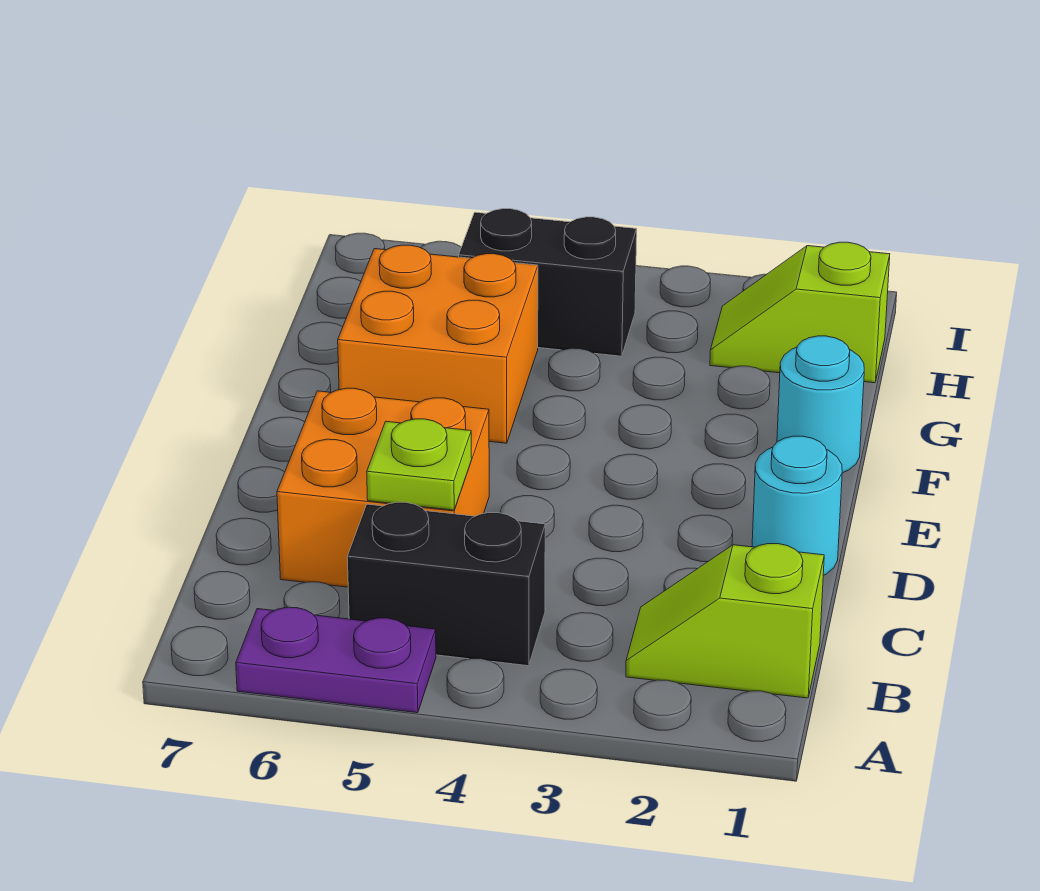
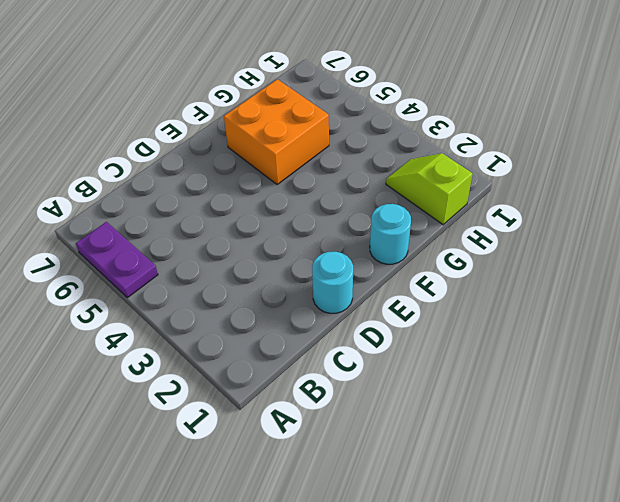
none -> lime 1x2 slope [626,544,824,698]
none -> black 1x2 brick [347,502,545,666]

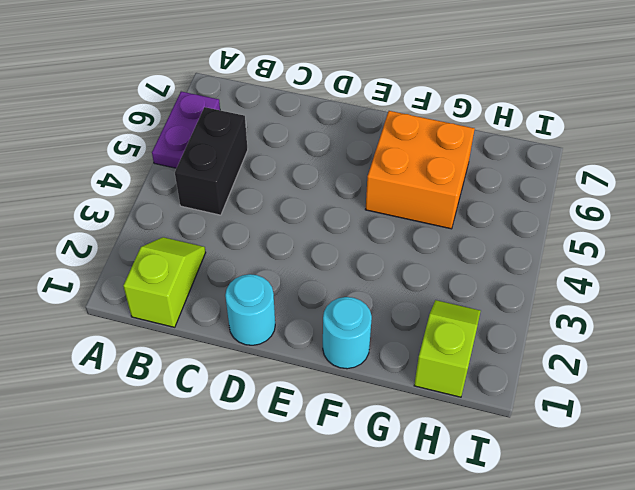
none -> orange 2x2 brick [277,388,489,587]
none -> black 1x2 brick [459,209,637,356]

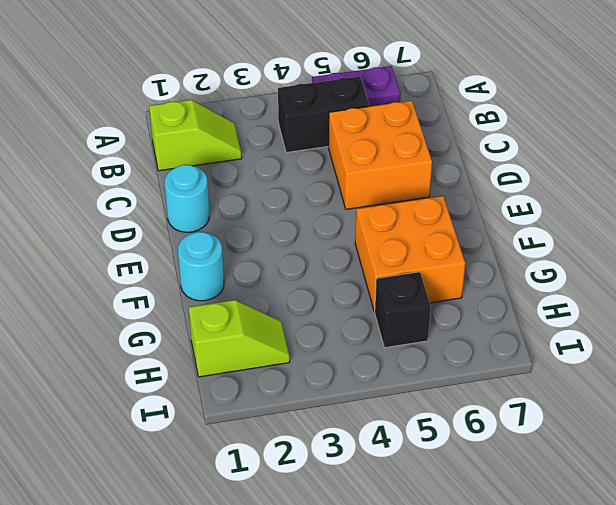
black 1x1 brick [375,272,431,348] -> black 1x2 brick [459,209,637,356]
none -> lime 1x1 plate [367,419,472,510]

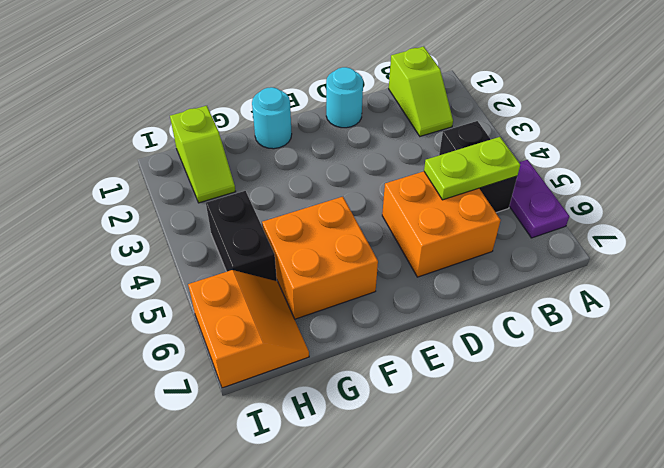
lime 1x2 plate [424,137,520,200] -> lime 1x1 plate [367,419,472,510]
orange 2x2 slope [188,270,309,388] -> none

